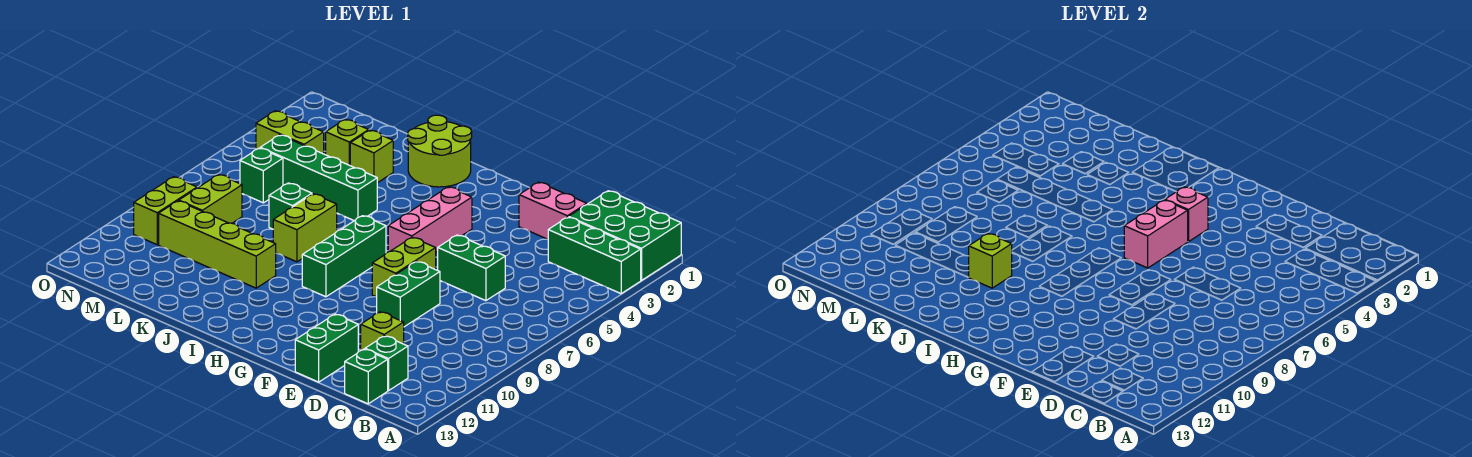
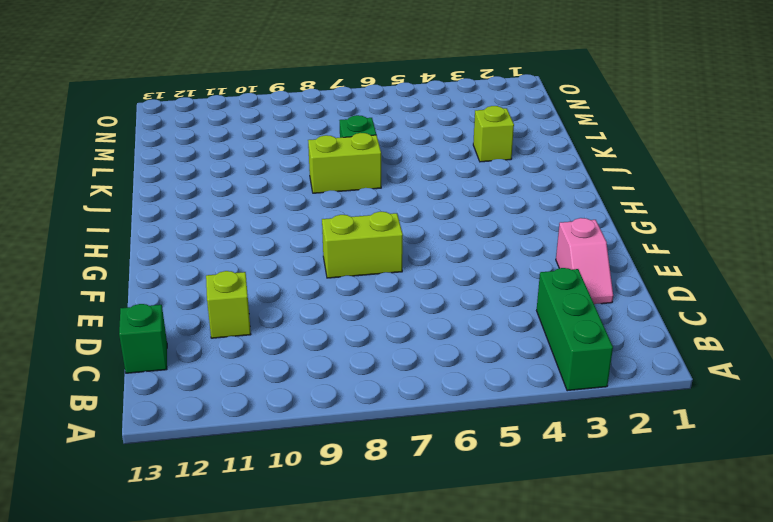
pink 1x2 slope [556,218,613,304] -> pink 1x2 brick [519,182,587,239]
none -> green 2x3 brick [569,191,681,280]
none -> green 1x1 brick [365,336,408,391]
none -> green 1x2 brick [438,235,505,301]

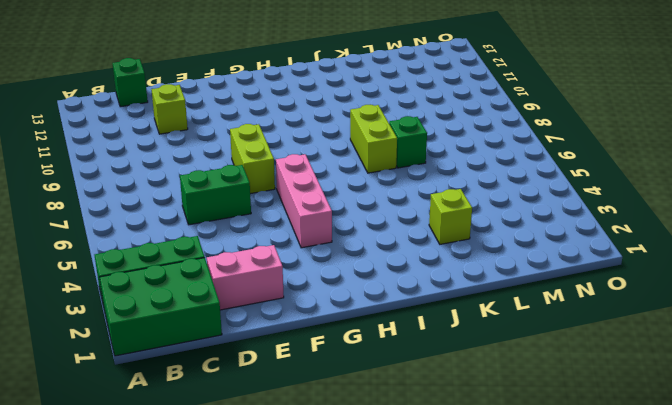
none -> green 1x1 brick [365,336,408,391]
none -> green 1x2 brick [377,261,440,327]
none -> green 1x2 brick [295,314,358,382]

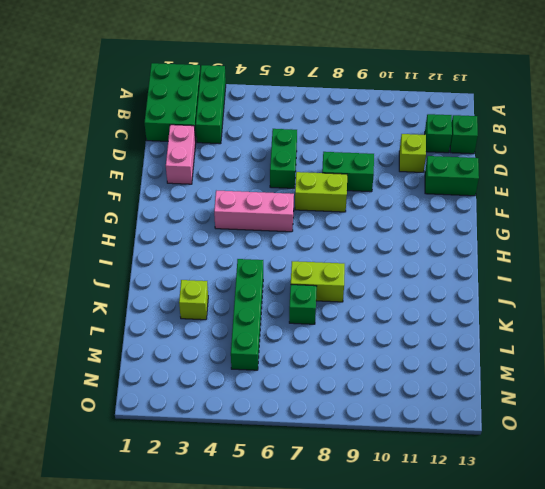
none -> green 1x3 brick [302,216,386,297]
none -> lime 2x2 round brick [408,115,472,187]
none -> lime 1x4 brick [159,201,276,288]

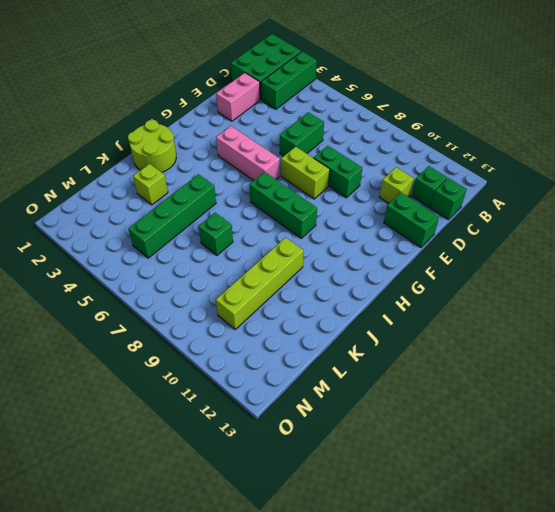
none -> lime 1x2 brick [273,194,337,262]
none -> lime 1x1 brick [326,119,369,165]
none -> lime 1x2 brick [256,111,324,154]

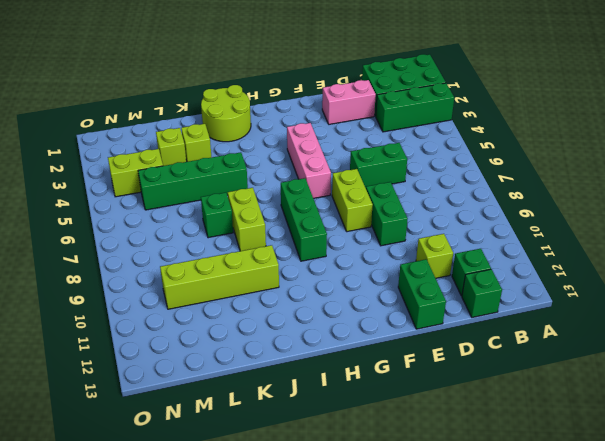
none -> green 1x1 brick [240,148,283,203]
none -> lime 1x2 brick [179,174,242,223]
none -> lime 1x2 brick [134,177,197,245]

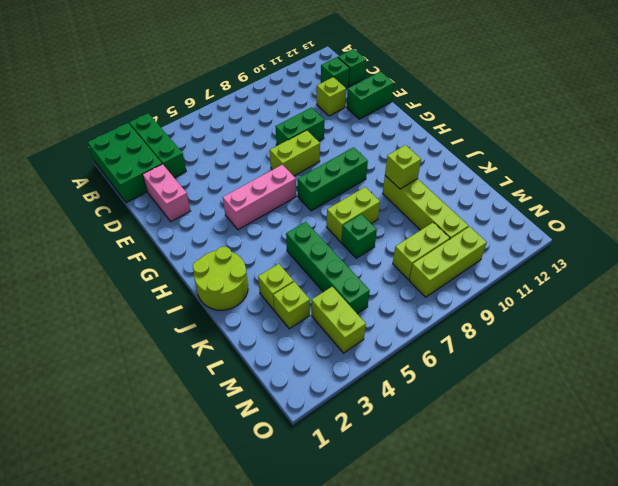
lime 1x3 brick [409,227,487,297] -> lime 1x2 brick [134,177,197,245]
none -> green 1x2 brick [438,235,505,301]
none -> green 1x1 brick [240,148,283,203]
none -> pink 1x1 brick [1165,187,1208,242]

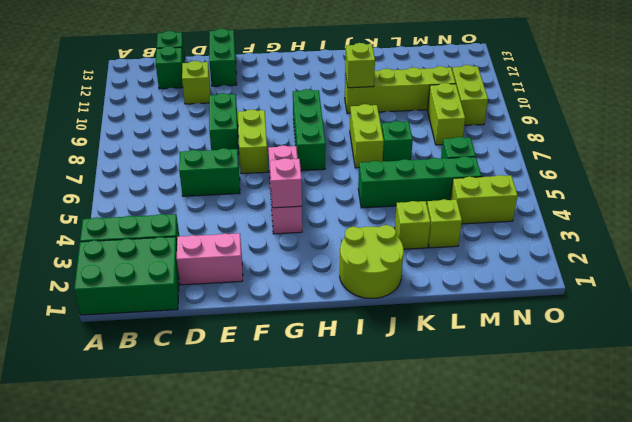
none -> pink 1x2 brick [1124,200,1188,268]

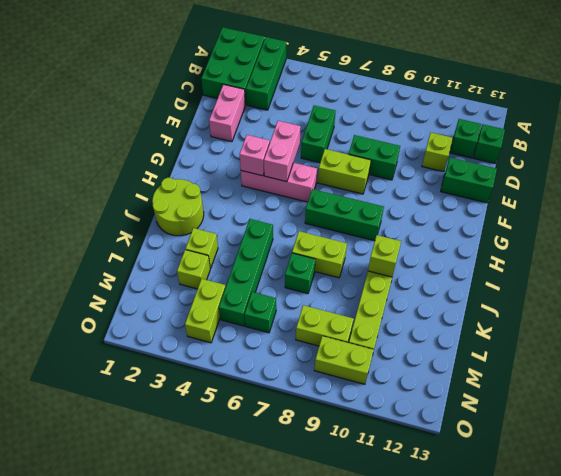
pink 1x2 brick [264,121,301,182] -> pink 1x2 brick turned to [1124,200,1188,268]

